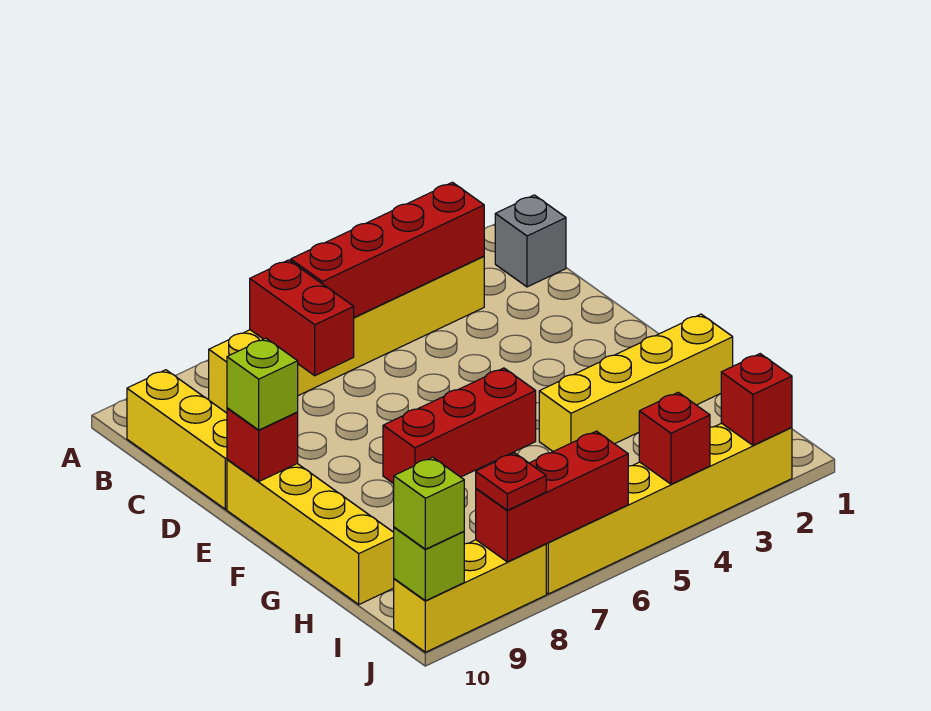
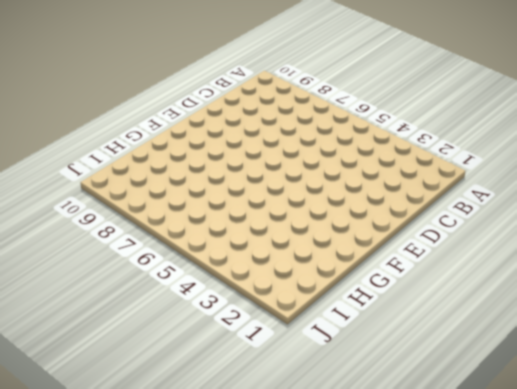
none -> grey 1x1 brick [495,195,566,287]
none -> yellow 1x6 brick [209,256,484,413]
none -> yellow 1x3 brick [127,370,227,509]

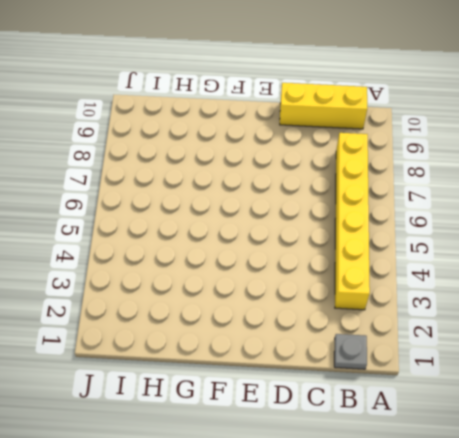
grey 1x1 plate [334,334,367,369] -> grey 1x1 brick [495,195,566,287]
none -> yellow 1x4 brick [227,460,394,604]
none -> red 1x3 brick [383,368,536,484]
none -> yellow 1x4 brick [539,314,733,451]

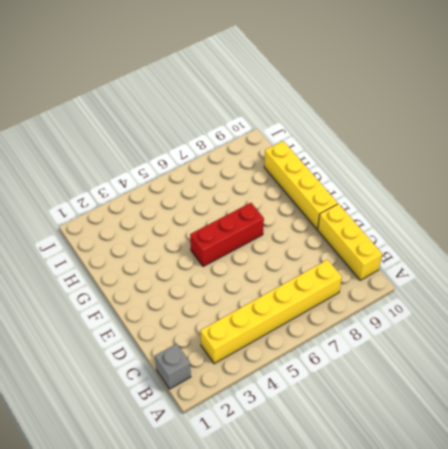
none -> yellow 1x4 brick [539,314,733,451]
none -> yellow 1x6 brick [546,423,792,594]
none -> yellow 1x3 brick [394,540,546,652]

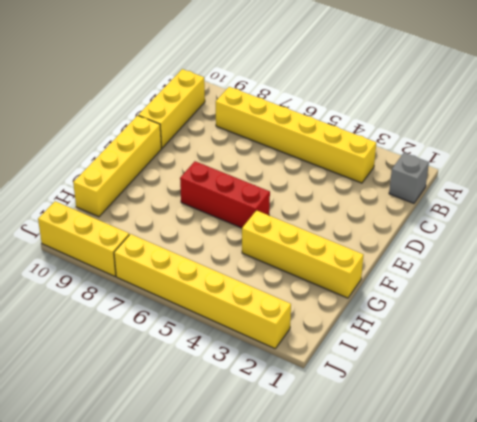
none -> red 1x4 brick [291,182,484,317]
none -> red 1x2 brick [250,260,354,376]
none -> red 1x1 brick [227,408,298,481]

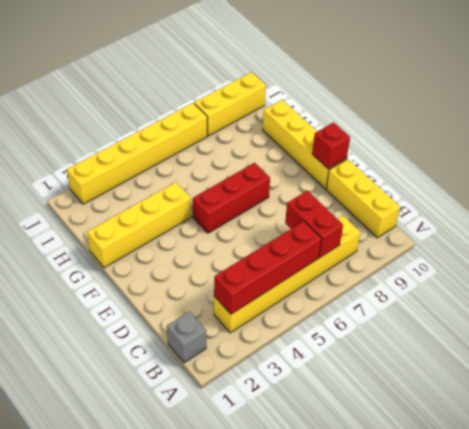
none -> red 1x1 brick [721,354,792,445]
none -> red 1x1 brick [639,392,710,484]
none -> red 1x3 brick [476,431,628,562]

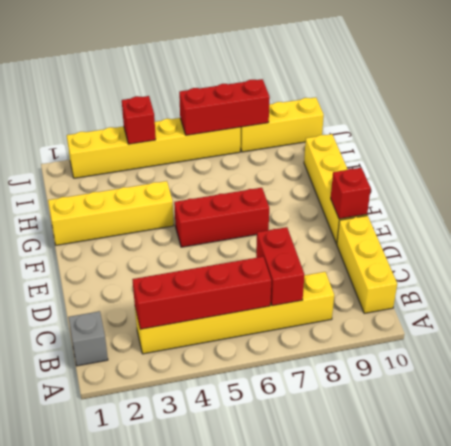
none -> red 1x1 brick [721,354,792,445]
none -> lime 1x1 brick [394,527,464,601]
none -> lime 1x1 brick [227,338,298,430]

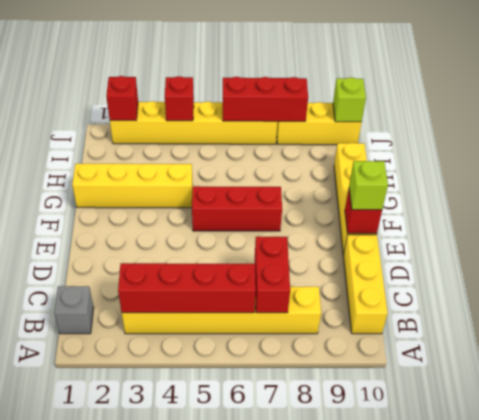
none -> red 1x1 plate [476,453,546,510]
none -> lime 1x1 brick [394,457,464,549]

